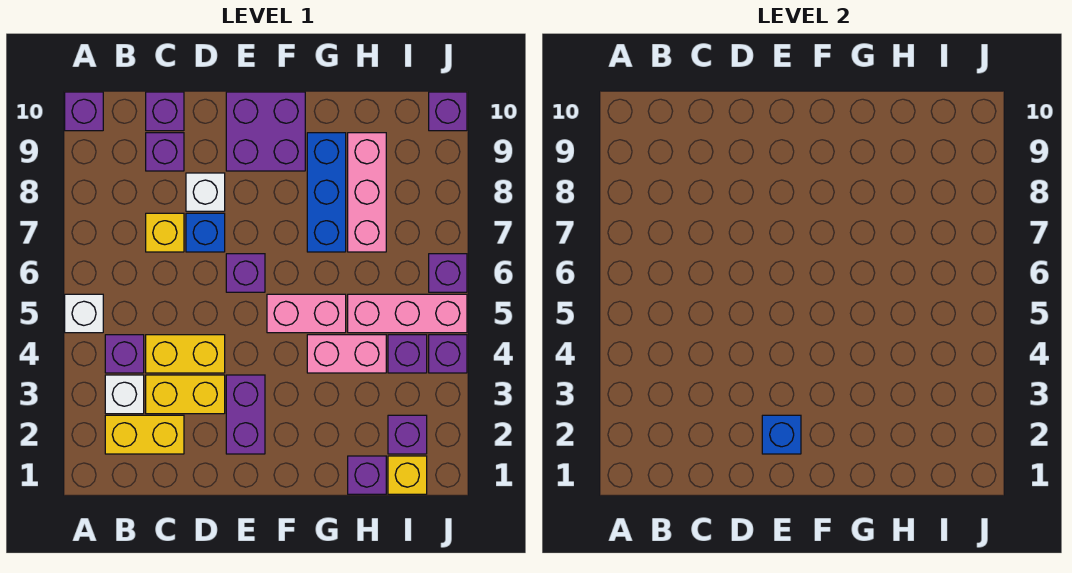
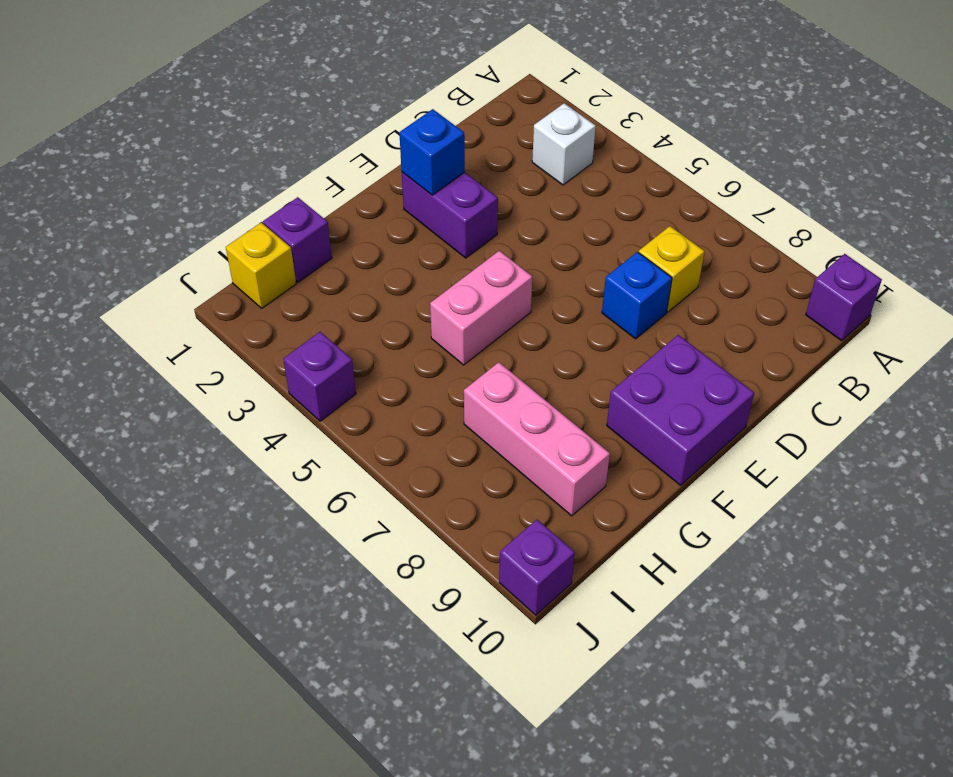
none -> white 1x1 brick [65,294,103,333]
none -> yellow 1x2 brick [105,415,184,454]
none -> purple 1x1 brick [105,335,144,373]

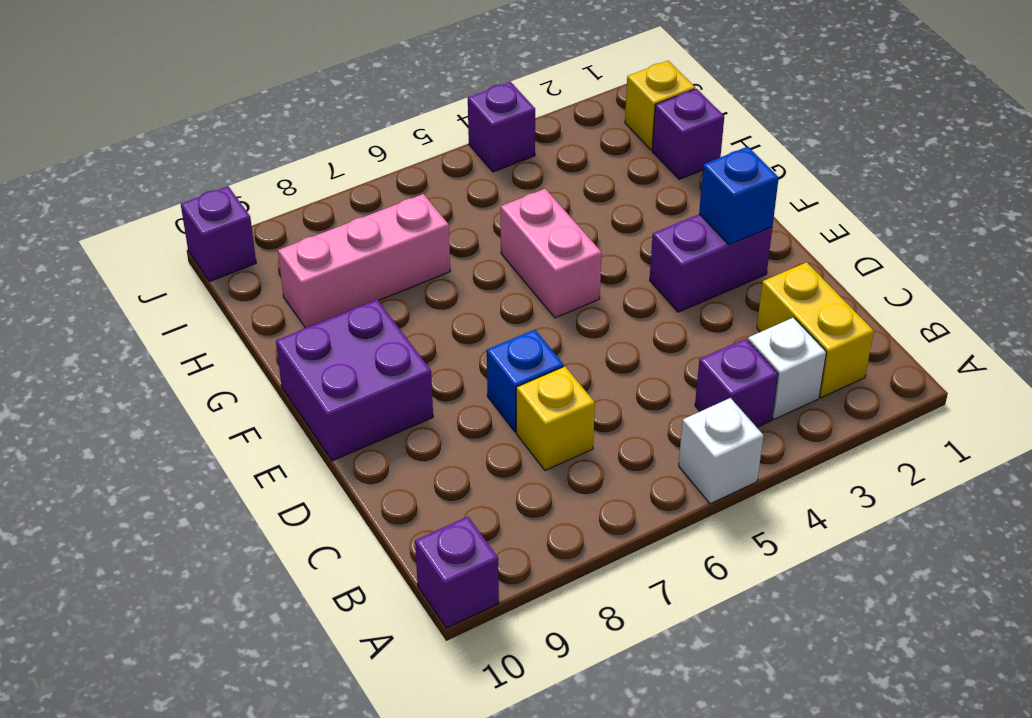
none -> yellow 1x2 brick [146,375,225,414]
none -> yellow 1x2 brick [146,335,225,373]
none -> purple 1x1 brick [146,133,184,171]

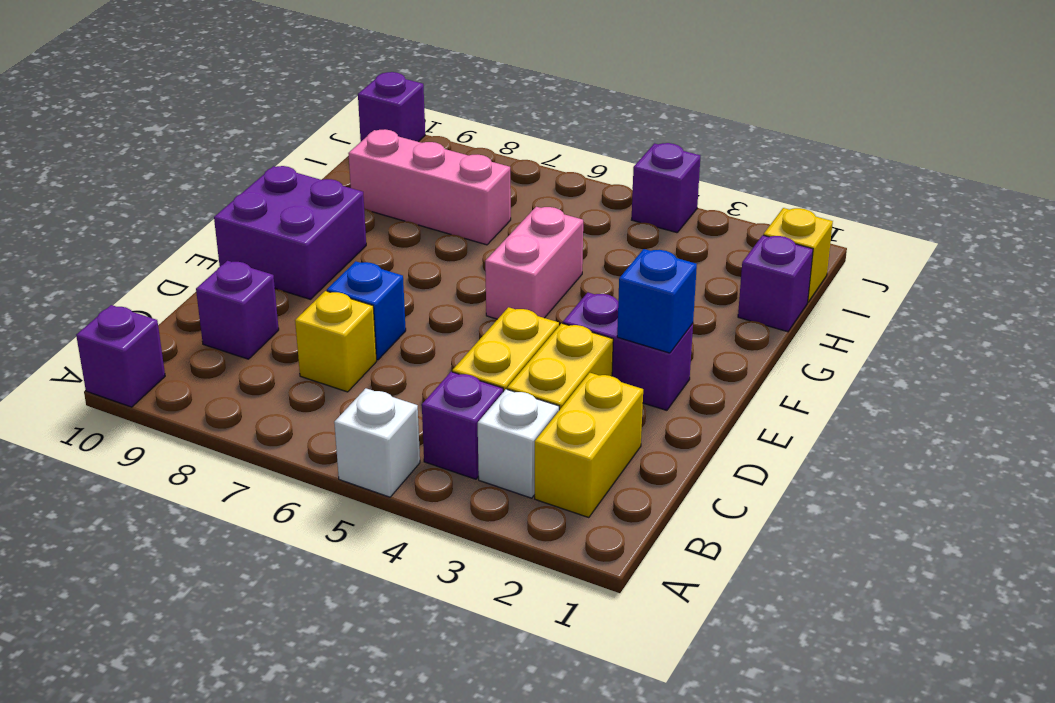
none -> purple 1x1 brick [146,92,184,131]
none -> white 1x1 brick [186,173,225,211]
none -> purple 1x1 brick [226,254,265,292]

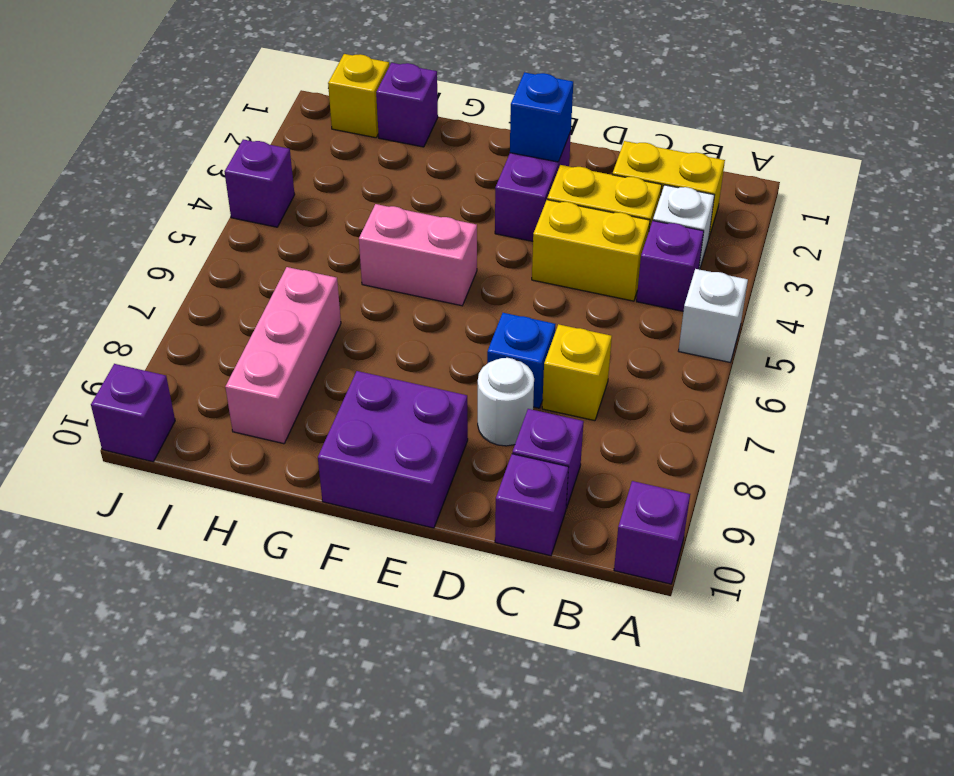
white 1x1 round brick [478,358,534,446] -> white 1x1 brick [186,173,225,211]
none -> purple 1x1 brick [226,254,265,292]
none -> pink 1x2 brick [307,335,386,373]
none -> blue 1x3 brick [307,133,346,252]

